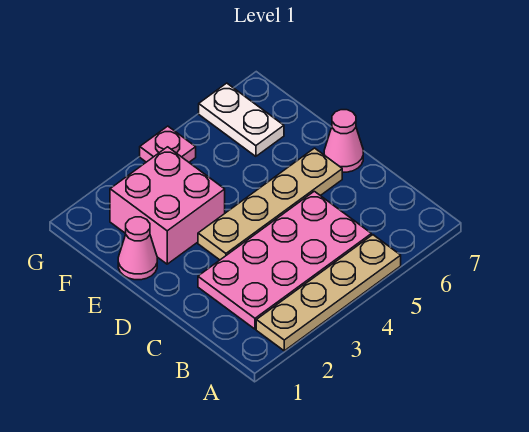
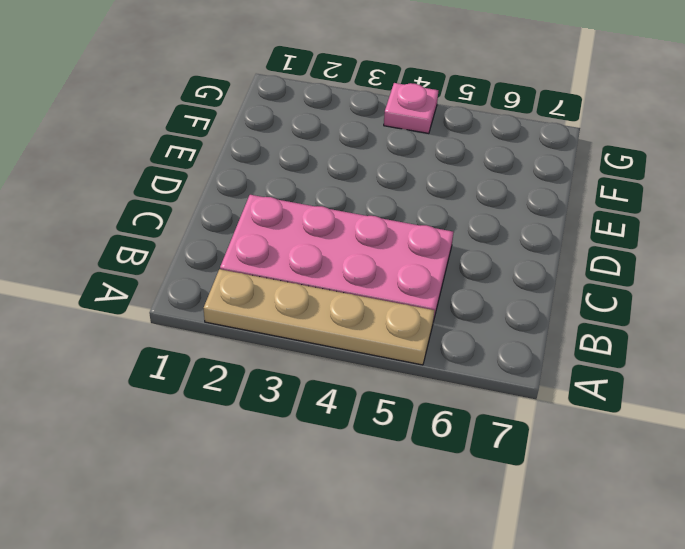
none -> tan 1x4 plate [198,148,342,260]
none -> pink 1x1 cone [324,110,363,172]

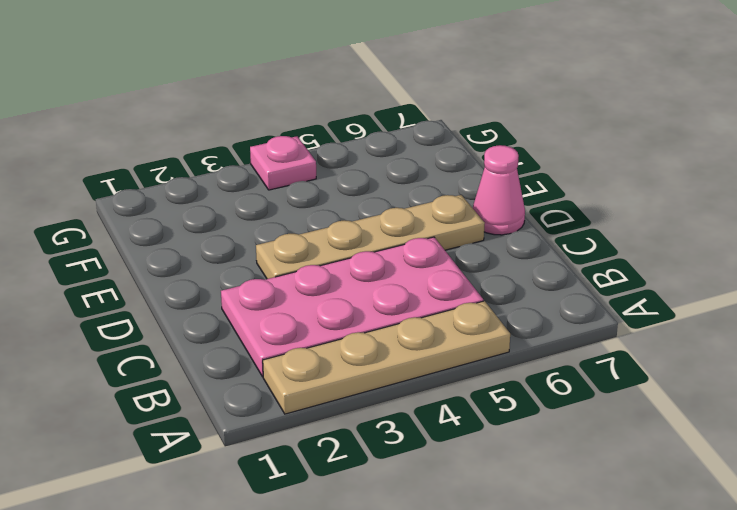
none -> pink 1x1 cone [118,217,157,280]
none -> pink 2x2 brick [110,147,225,264]

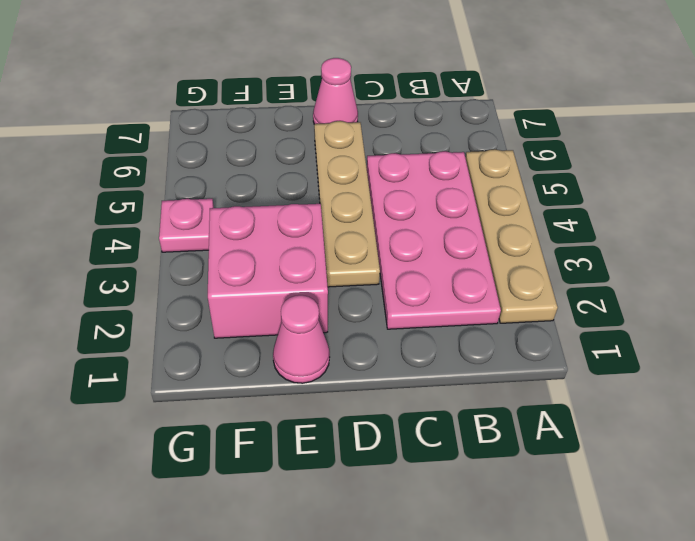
none -> white 1x2 plate [199,83,284,156]

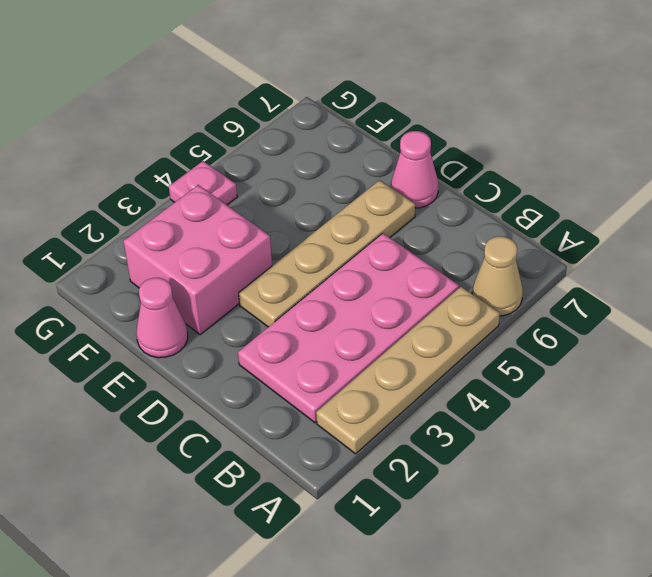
tan 1x1 cone [472,236,523,316] -> none
none -> white 1x2 plate [199,83,284,156]

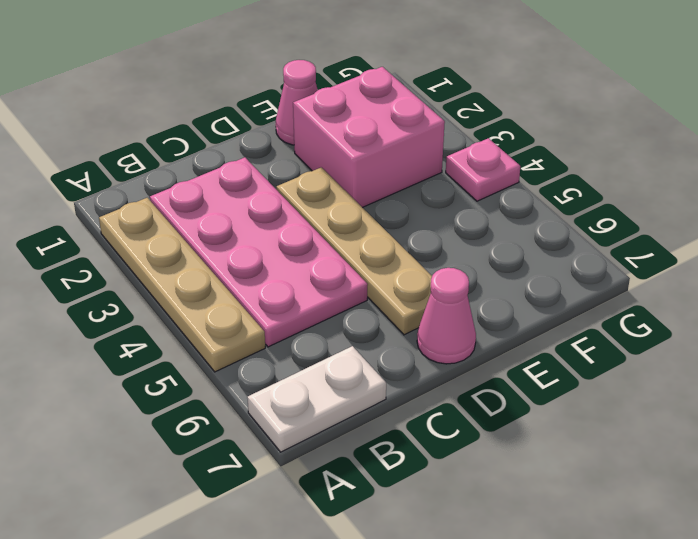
white 1x2 plate [247,346,386,452] -> white 1x2 plate moved to [199,83,284,156]

